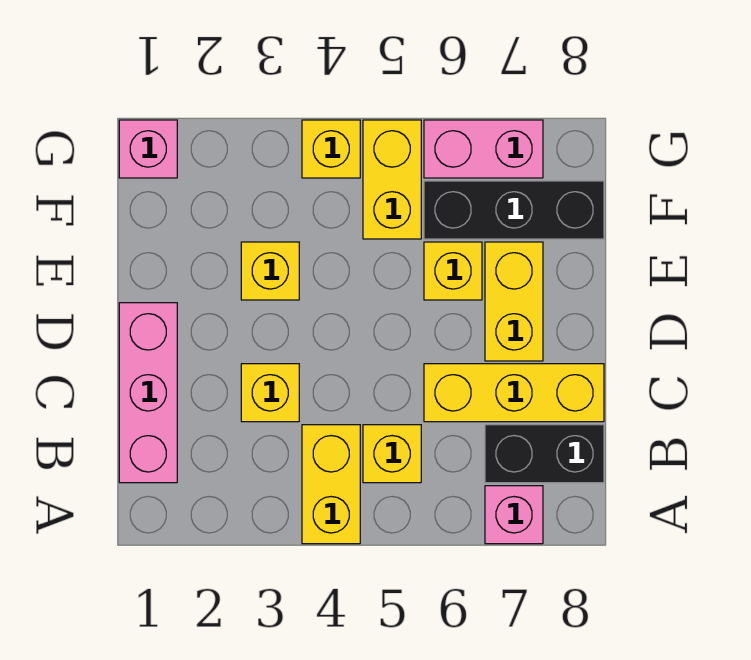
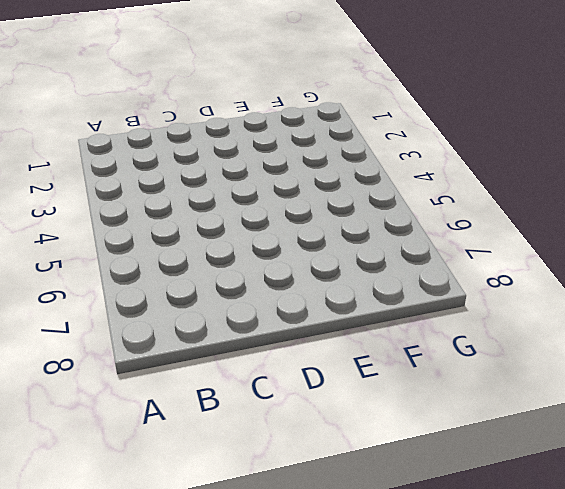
none -> yellow 1x2 brick [302,425,360,544]
none -> pink 1x1 brick [485,486,543,544]
none -> pink 1x3 brick [119,303,177,483]

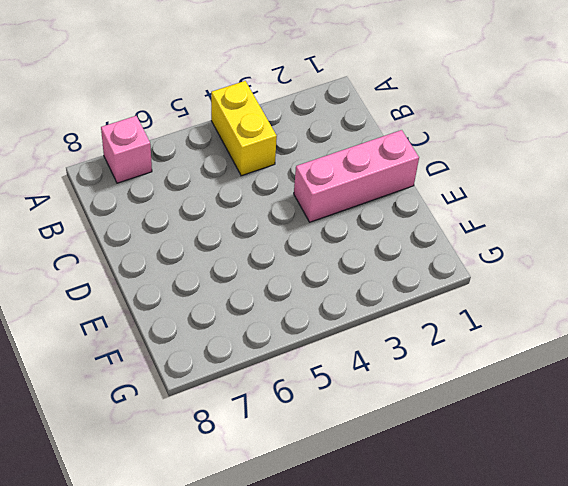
pink 1x3 brick [294,130,419,222] -> pink 1x3 brick turned to [119,303,177,483]
none -> yellow 1x1 brick [363,425,421,483]
none -> black 1x2 brick [485,425,604,483]
none -> yellow 1x1 brick [241,364,299,422]

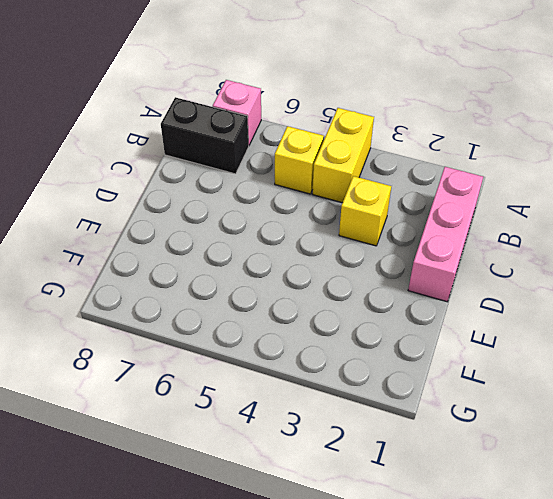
none -> yellow 1x3 brick [424,364,604,422]
none -> yellow 1x2 brick [485,242,543,361]
none -> yellow 1x1 brick [241,242,299,300]

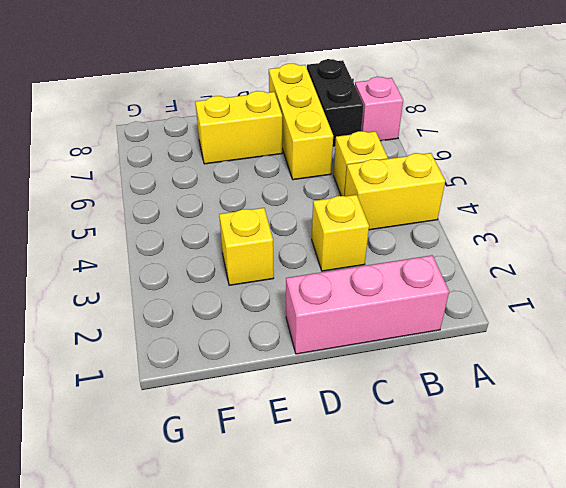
none -> yellow 1x1 brick [424,242,482,300]
none -> yellow 1x2 brick [363,120,421,239]
none -> black 1x3 brick [424,181,604,239]

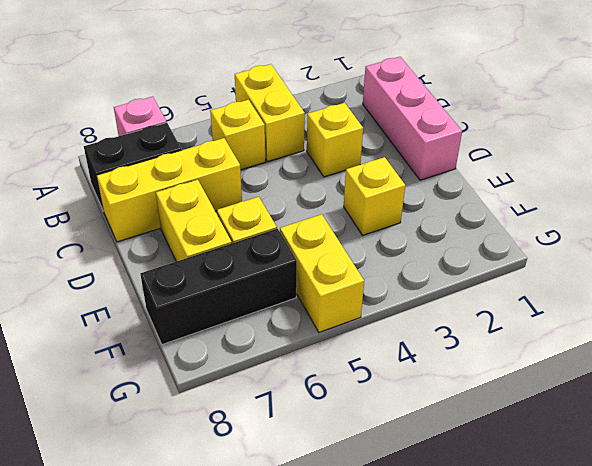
none -> pink 1x1 brick [119,120,177,178]
none -> yellow 1x1 brick [302,120,360,178]
none -> pink 1x2 brick [424,120,543,178]

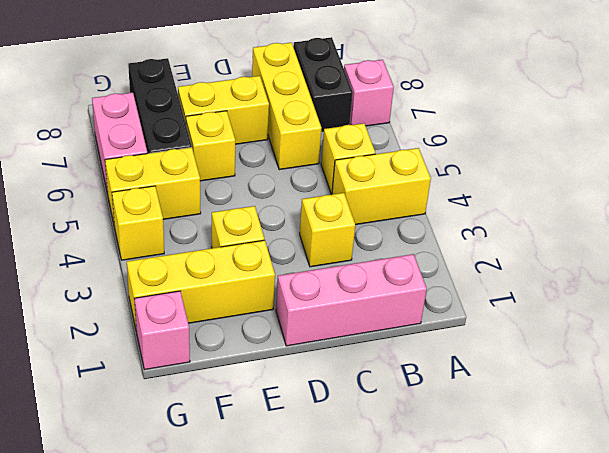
yellow 1x3 brick [127,240,275,328] -> none

